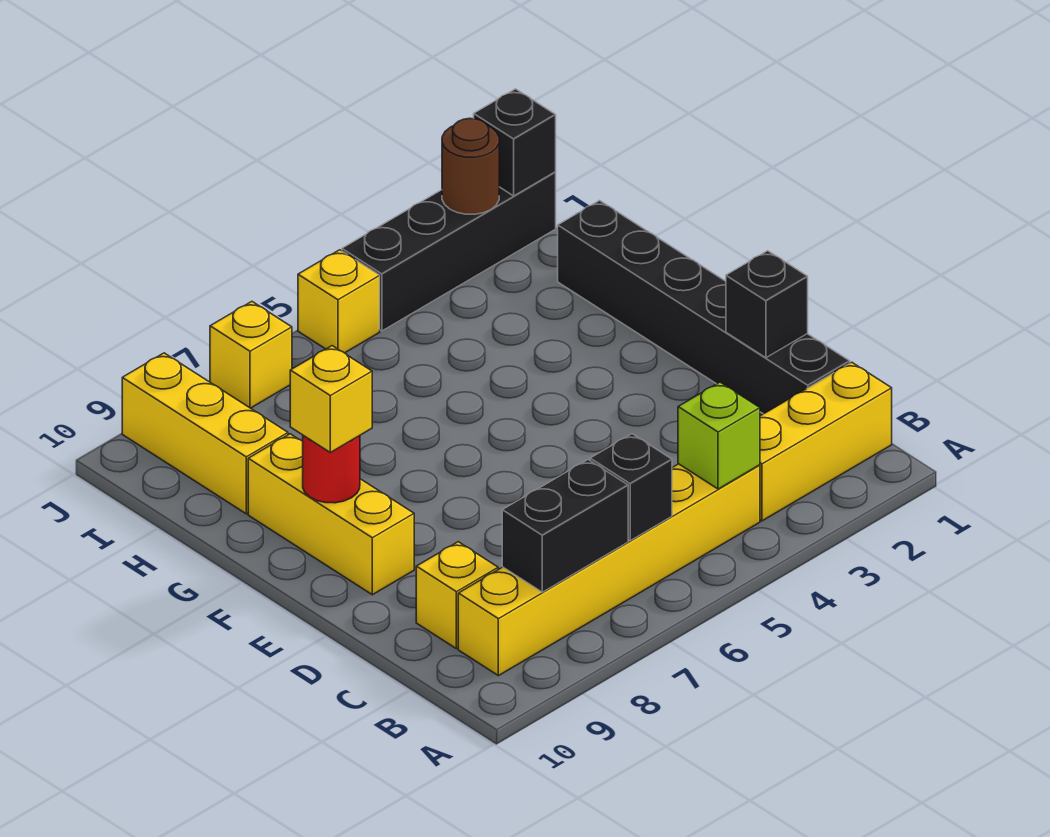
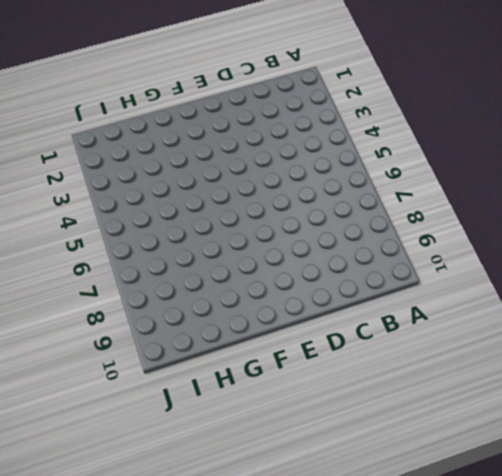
none -> yellow 1x3 brick [760,362,892,521]
none -> yellow 1x6 brick [458,464,760,676]
none -> black 1x6 brick [558,201,850,414]

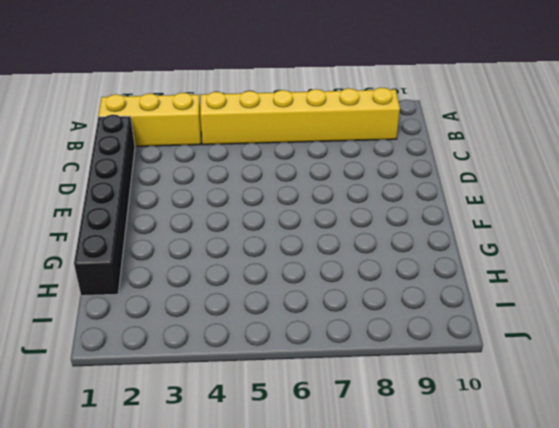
none -> yellow 1x1 brick [416,542,498,649]
none -> yellow 1x3 brick [248,434,414,595]
none -> yellow 1x3 brick [122,353,288,514]

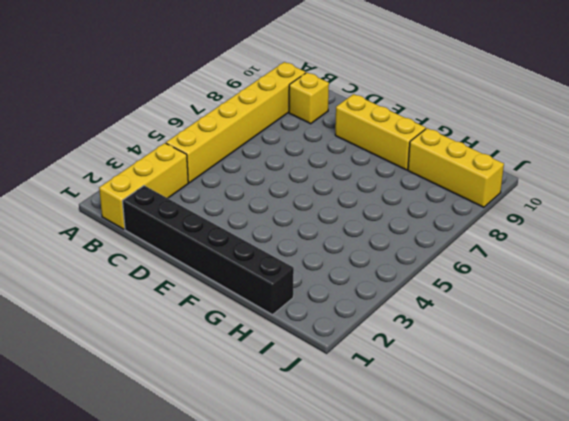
none -> black 1x4 brick [342,172,556,331]
none -> yellow 1x1 brick [298,250,380,353]
none -> yellow 1x1 brick [210,302,292,408]

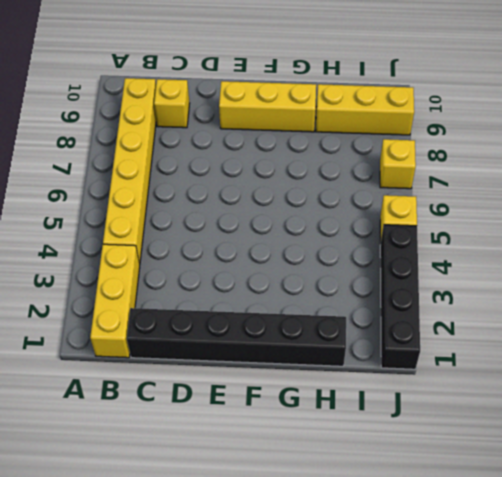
none -> lime 1x1 brick [678,382,760,489]
none -> black 1x1 brick [590,434,672,540]
none -> black 1x2 brick [502,460,628,592]

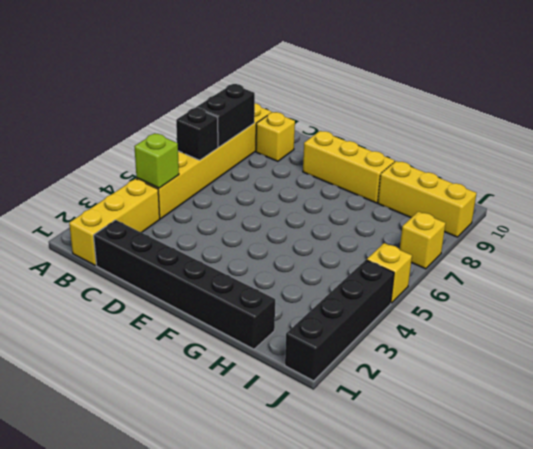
none -> black 1x1 brick [726,251,808,358]
none -> red 1x1 round brick [303,436,360,503]
none -> black 1x1 brick [474,89,556,196]

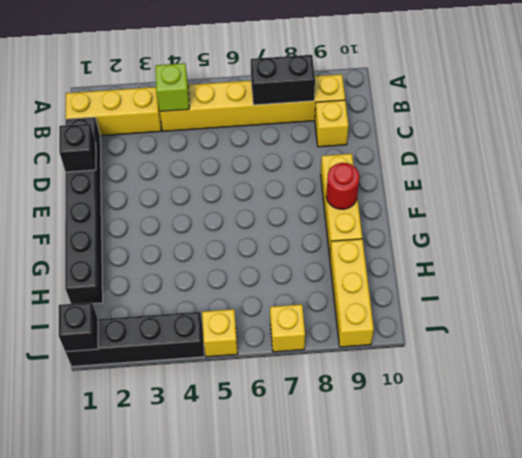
none -> black 1x1 brick [590,434,672,540]
none -> brown 1x1 round brick [442,118,499,214]
none -> yellow 1x1 brick [290,346,372,452]

